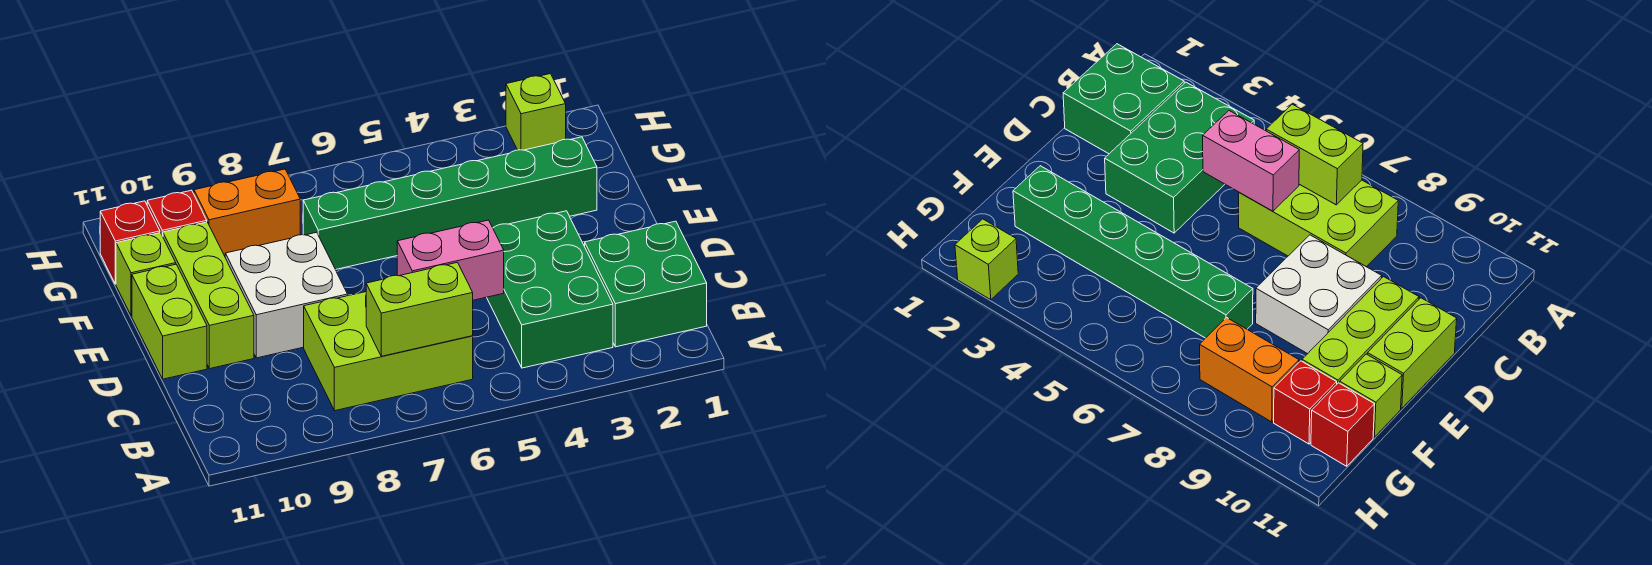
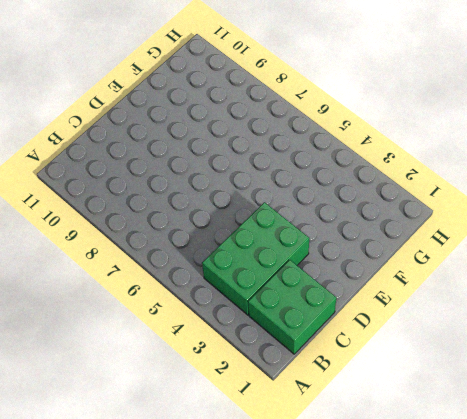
none -> lime 2x3 brick [304,292,473,411]
none -> white 2x2 brick [225,232,348,358]
none -> lime 1x3 brick [163,222,254,369]

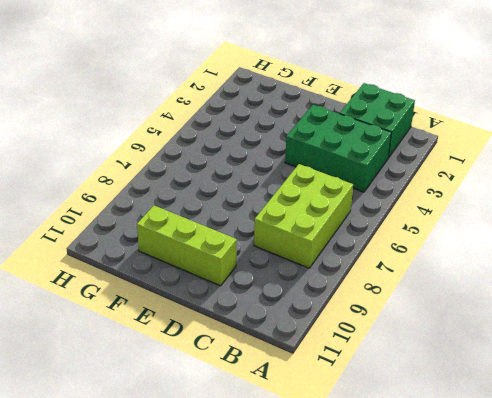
none -> white 2x2 brick [225,232,348,358]
none -> lime 1x2 brick [132,264,207,379]
none -> green 1x6 brick [303,137,597,270]

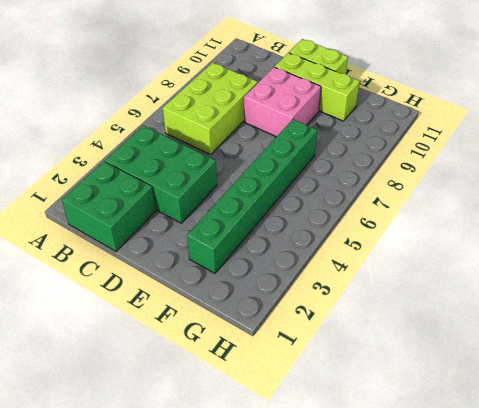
pink 2x2 brick [244,67,321,137] -> white 2x2 brick [225,232,348,358]
none -> lime 1x1 brick [116,233,176,316]
none -> orange 1x2 brick [194,169,300,256]
none -> red 1x1 brick [147,190,207,236]

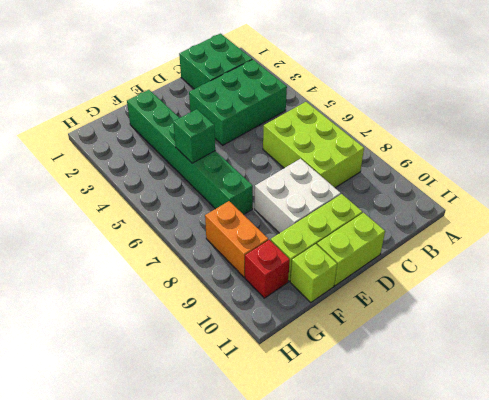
green 1x1 brick [173,109,215,163] -> none
none -> red 1x1 brick [100,201,160,284]
none -> lime 1x1 brick [506,74,566,150]
none -> lime 1x2 brick [366,262,473,356]

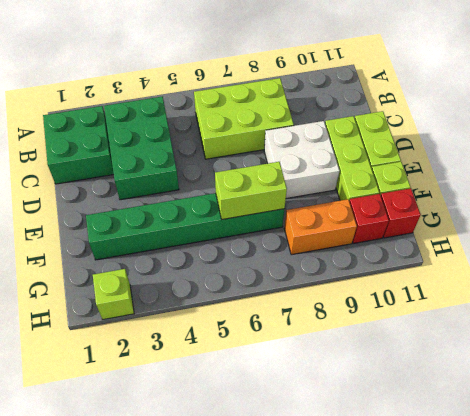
lime 1x2 brick [215,162,287,220] -> lime 1x2 brick moved to [366,262,473,356]
none -> pink 1x2 brick [397,220,504,300]

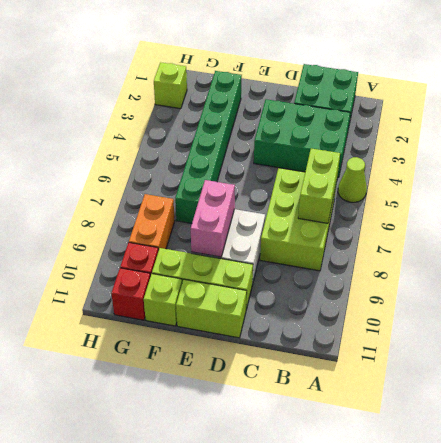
lime 1x1 cone [338,157,367,202] -> none
pink 1x2 brick [191,180,235,257] -> pink 1x2 brick moved to [397,220,504,300]

